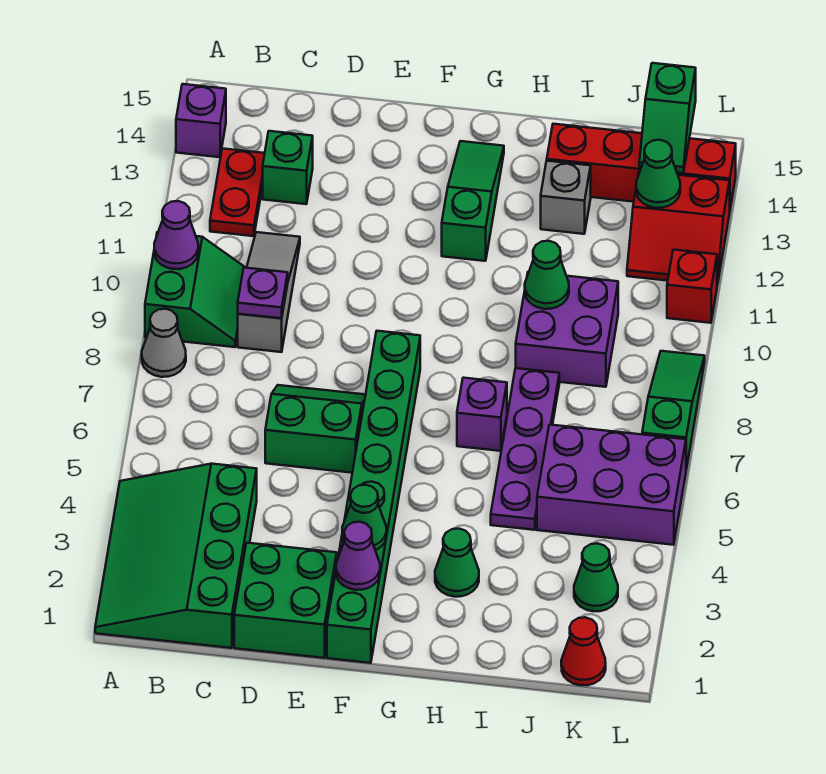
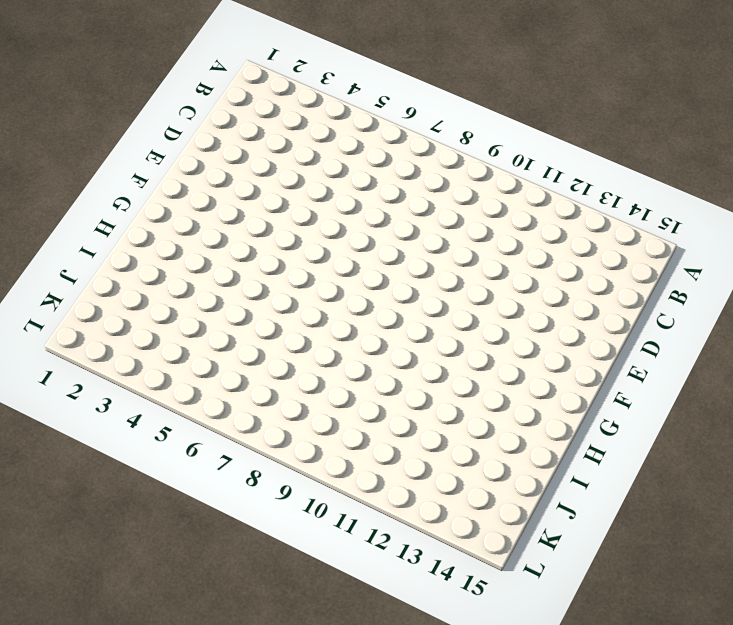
none -> green 3x4 slope [95,464,257,648]
none -> grey 1x1 cone [142,309,186,377]
none -> green 2x2 slope [145,232,246,347]
none -> purple 1x1 brick [176,84,226,157]

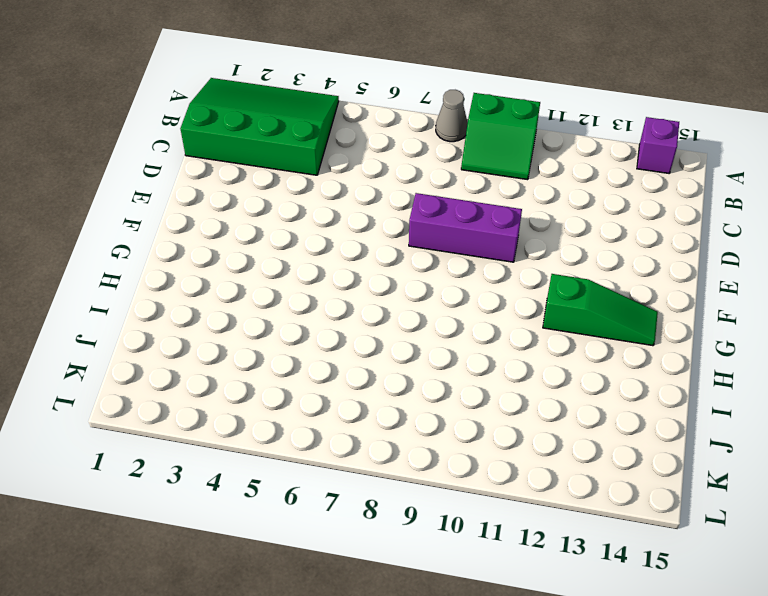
purple 1x3 brick [409,193,522,262] -> none
none -> red 1x2 plate [210,148,265,236]
none -> grey 1x3 slope [238,232,300,352]
none -> green 1x1 brick [263,131,313,204]
none -> green 2x2 brick [234,543,337,658]

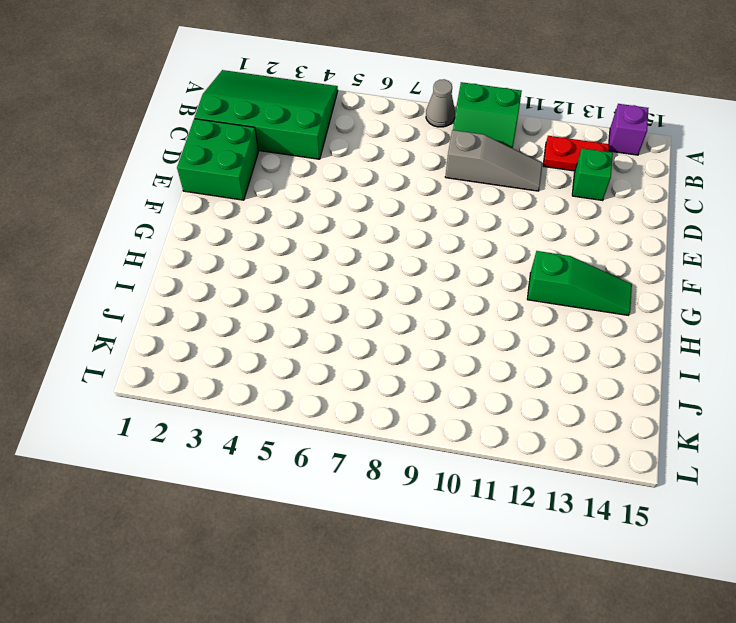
none -> green 2x2 slope [265,385,366,473]
none -> green 1x8 brick [327,331,420,663]
none -> green 1x1 cone [435,529,479,597]
none -> purple 1x1 brick [457,378,507,451]

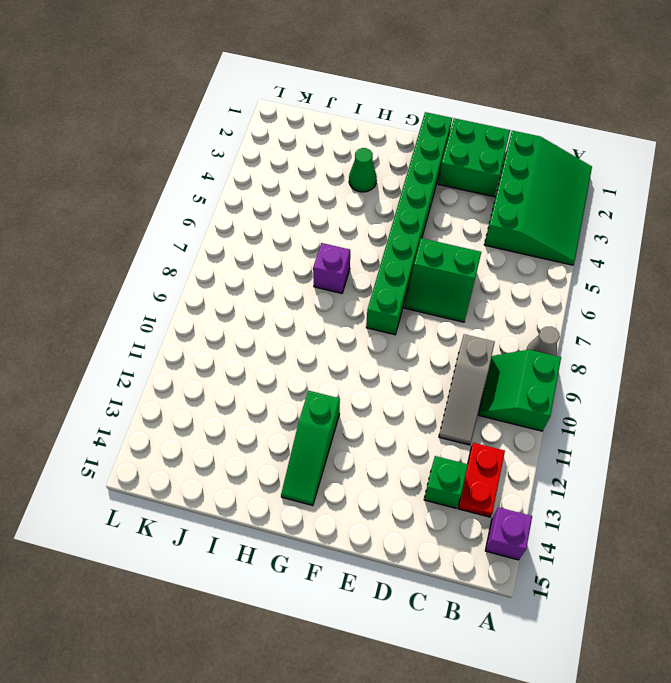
none -> purple 1x4 plate [491,368,559,530]
none -> purple 2x2 brick [516,272,618,387]
none -> grey 1x1 brick [541,161,591,234]
none -> red 1x4 brick [547,124,736,208]

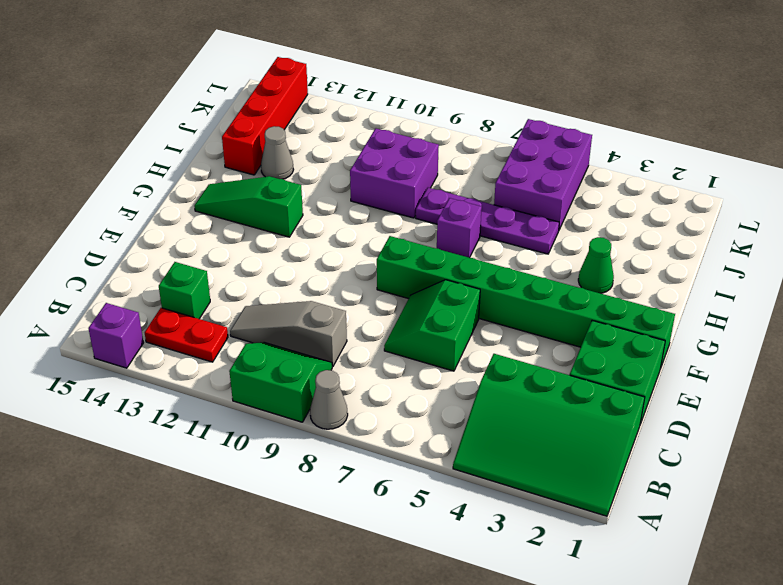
grey 1x1 cone [261,126,294,179] -> grey 1x1 brick [541,161,591,234]
none -> red 1x1 cone [561,617,606,685]
none -> green 1x1 cone [574,543,618,611]
none -> red 2x2 slope [627,171,730,285]
none -> green 1x3 slope [642,351,705,469]

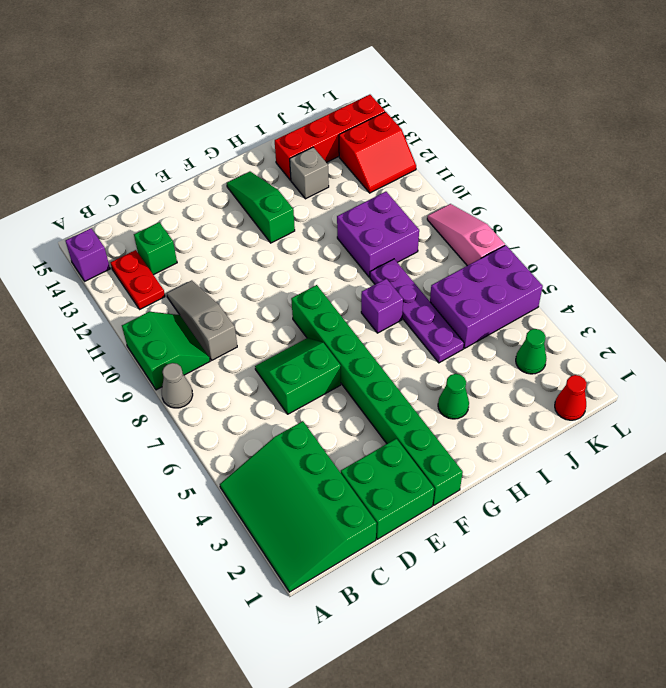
pink 1x3 slope [427,204,505,266] -> green 1x3 slope [642,351,705,469]
none -> red 1x1 brick [667,250,717,323]
none -> purple 1x1 cone [154,201,198,269]
none -> purple 1x1 plate [238,268,288,318]
none -> purple 1x1 cone [336,522,380,590]

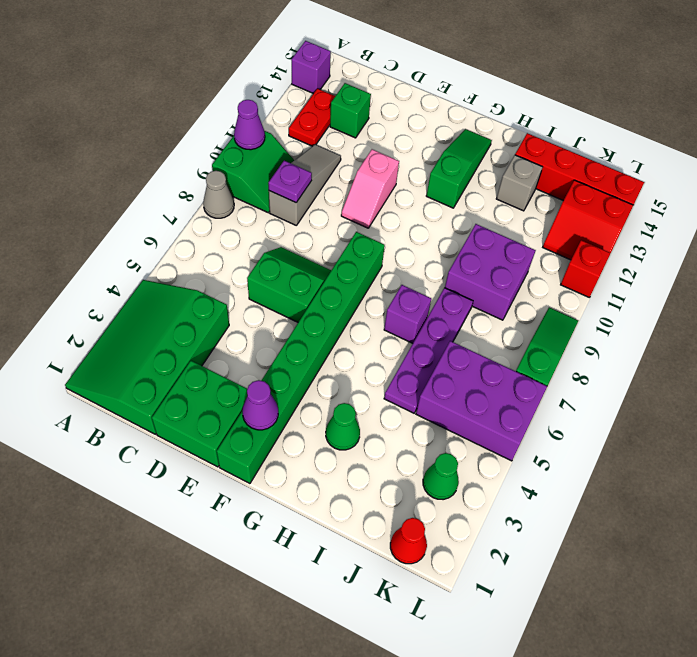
pink 1x2 slope [341,149,399,228] -> none
none -> green 1x1 cone [342,485,386,551]
none -> green 1x1 cone [525,241,569,309]
none -> green 1x1 cone [636,140,680,208]
none -> green 1x2 slope [639,63,696,173]

